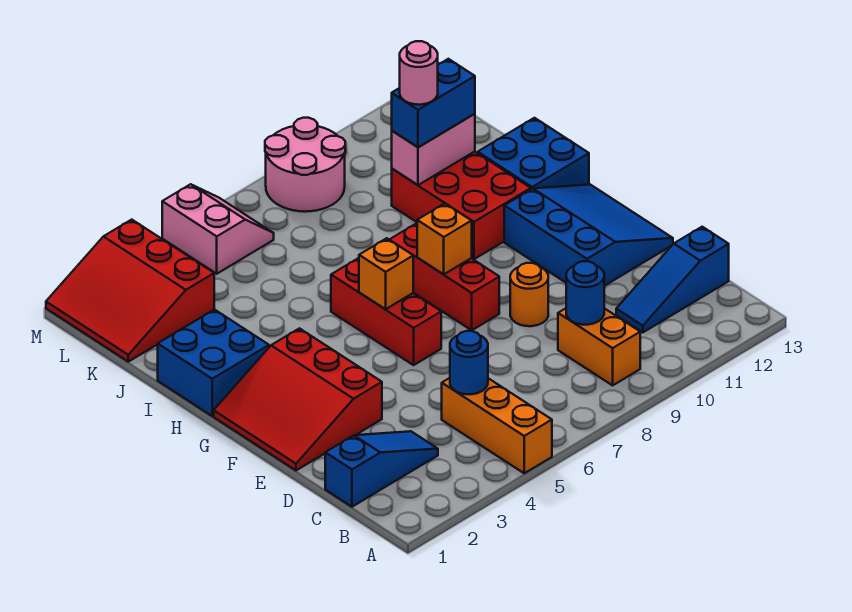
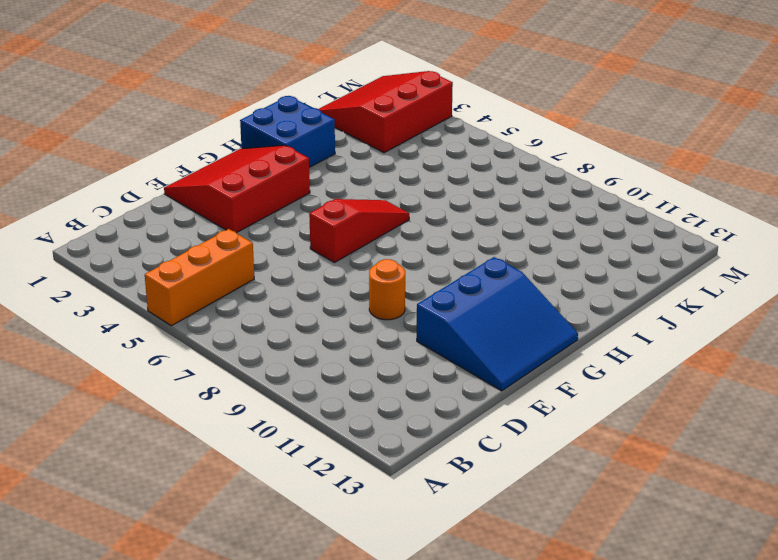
red 1x3 slope [309,199,409,263] -> red 1x3 brick [331,258,441,365]
none -> orange 1x2 brick [558,308,640,385]
none -> blue 1x3 slope [325,431,438,507]
none -> blue 1x3 slope [616,227,729,332]

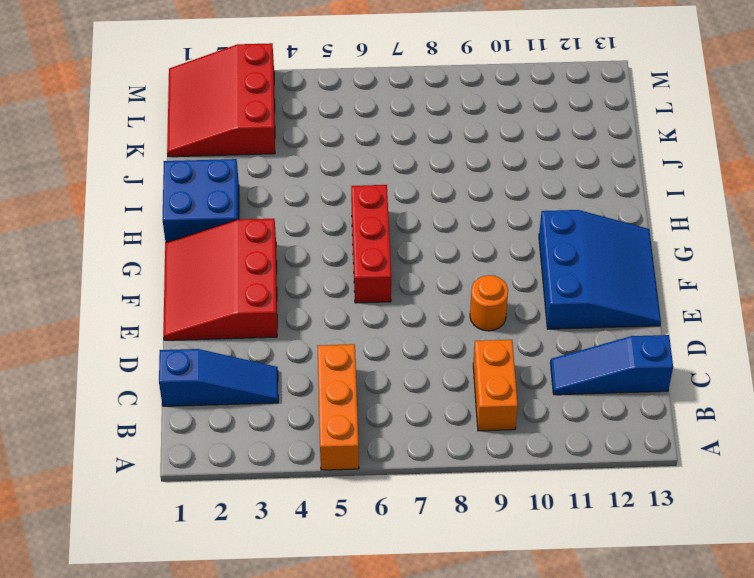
none -> red 1x3 brick [390,223,499,330]
none -> red 2x3 brick [392,152,531,259]
none -> blue 2x2 brick [478,118,589,189]

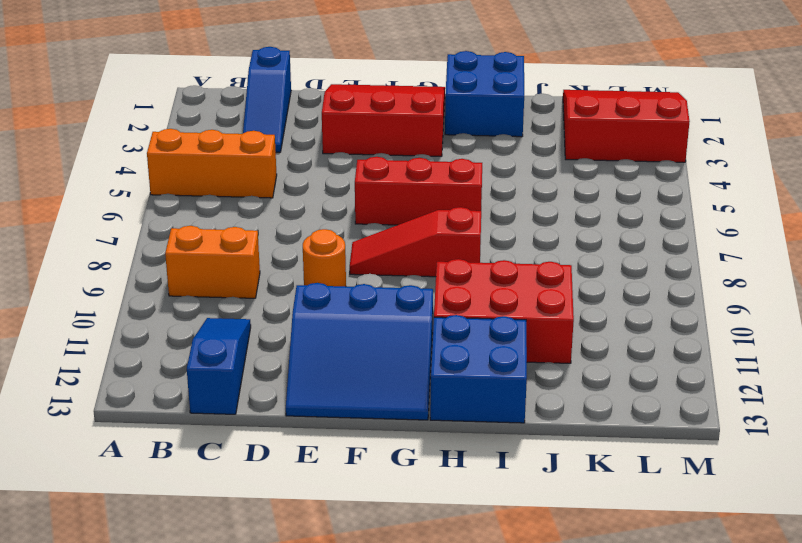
red 1x3 slope [350,207,481,277] -> red 1x3 brick [390,223,499,330]
none -> pink 2x2 slope [162,184,274,274]
none -> pink 2x2 round brick [265,118,345,212]
none -> blue 1x1 round brick [450,331,488,394]

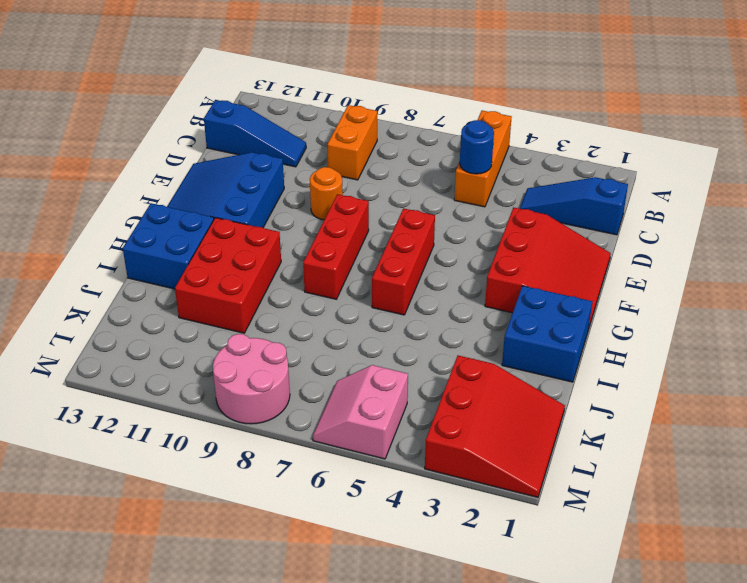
none -> blue 1x1 round brick [566,261,604,325]
none -> orange 1x1 brick [359,238,413,309]
none -> orange 1x1 brick [417,204,472,274]

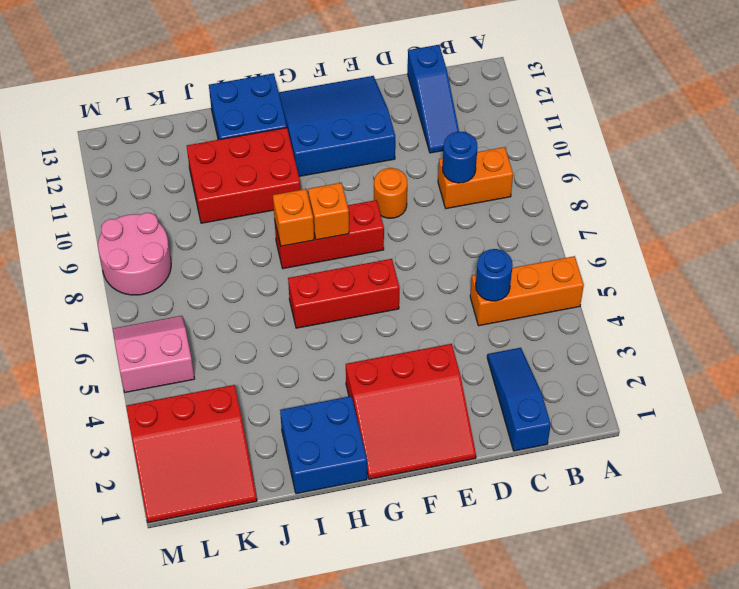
orange 1x1 brick [273,189,314,246] -> orange 1x1 brick moved to [359,238,413,309]
none -> pink 1x2 brick [392,114,475,185]
none -> blue 1x2 brick [392,59,475,147]
none -> pink 1x1 round brick [400,41,438,105]

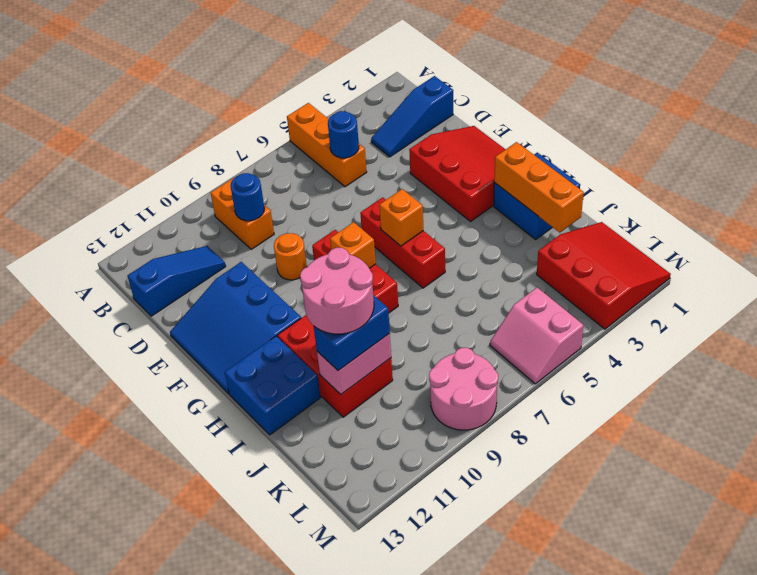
orange 1x3 brick [494,142,584,233] -> none
pink 2x2 round brick [300,248,374,334] -> pink 1x1 round brick [400,41,438,105]

